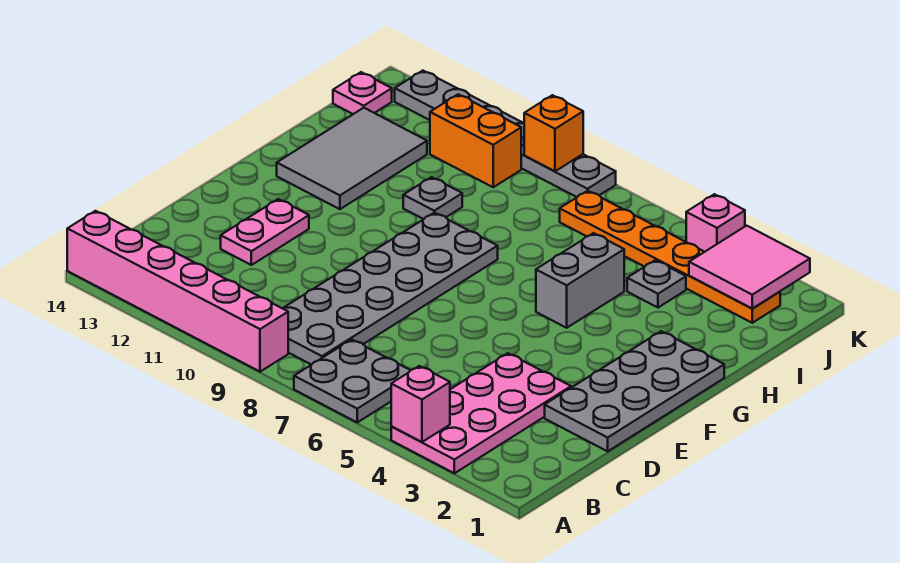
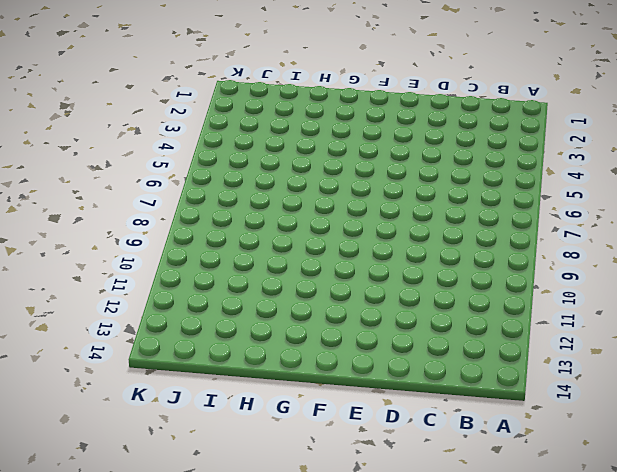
none -> pink 2x4 plate [391,353,571,473]
none -> grey 2x2 plate [294,340,411,422]
none -> pink 1x6 brick [67,211,288,372]

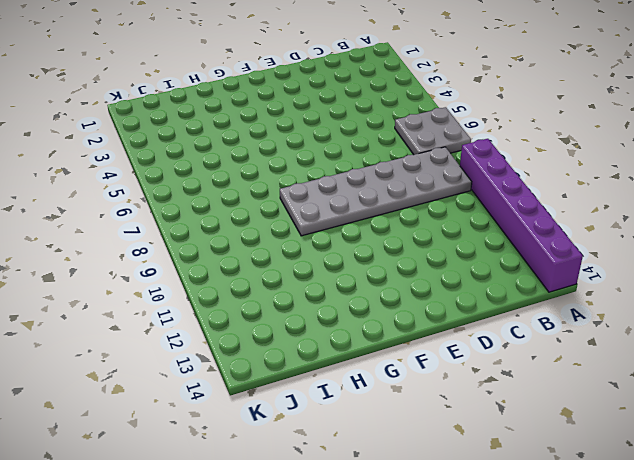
purple 1x6 brick [460,139,583,292] -> pink 1x6 brick [67,211,288,372]
none -> pink 2x4 plate [391,353,571,473]
none -> grey 2x4 plate [545,331,724,451]
none -> pink 1x2 plate [221,199,309,265]

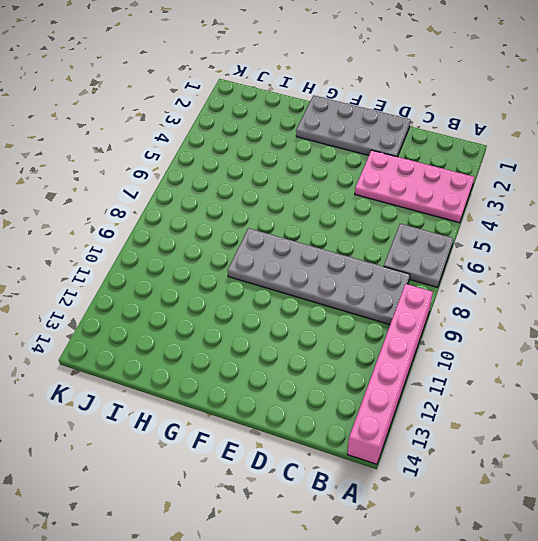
none -> pink 1x2 plate [221,199,309,265]
none -> grey 1x2 brick [536,233,624,328]
none -> grey 2x3 tile [277,108,427,209]

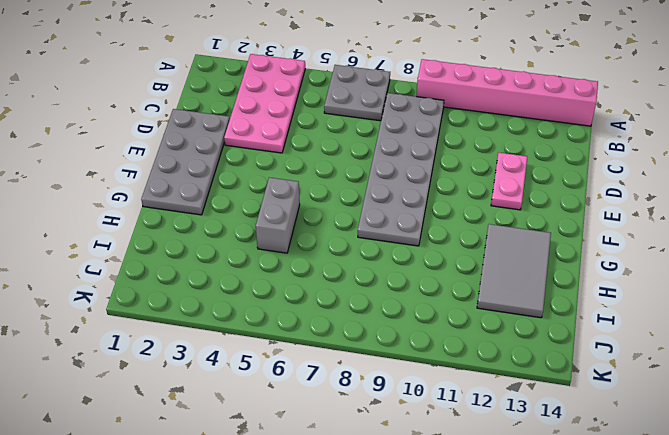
none -> grey 1x1 plate [403,177,462,219]
none -> grey 1x1 plate [627,260,686,308]
none -> orange 1x6 plate [560,191,780,323]

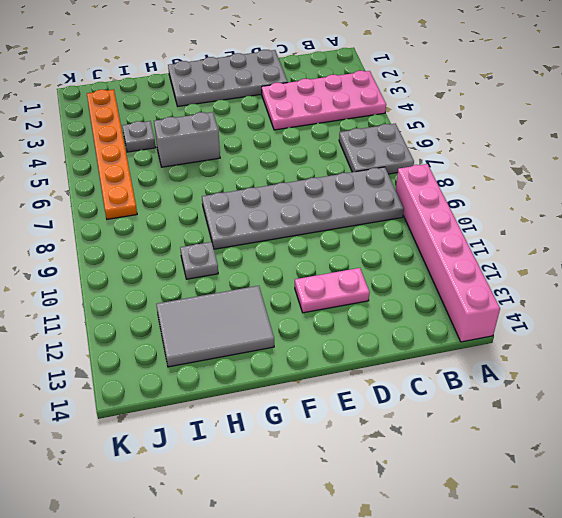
none -> orange 1x2 brick [430,94,521,187]
none -> pink 1x1 plate [333,72,392,114]
none -> pink 1x1 brick [686,194,745,252]

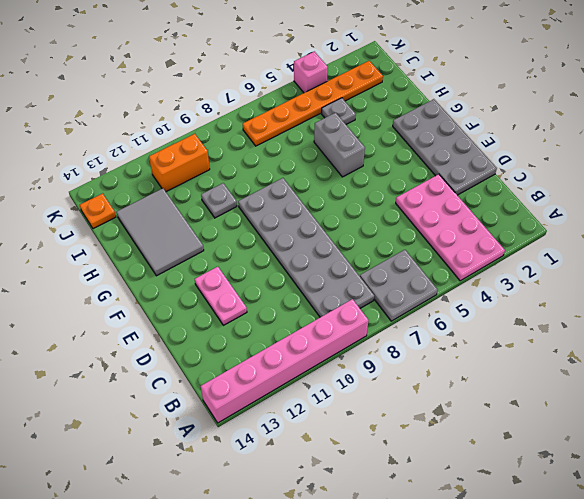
orange 1x1 plate [80,194,116,229] -> pink 1x1 plate [333,72,392,114]
none -> grey 1x6 plate [395,71,616,197]
none -> pink 1x1 brick [391,366,450,442]
none -> pink 2x2 tile [689,226,810,308]

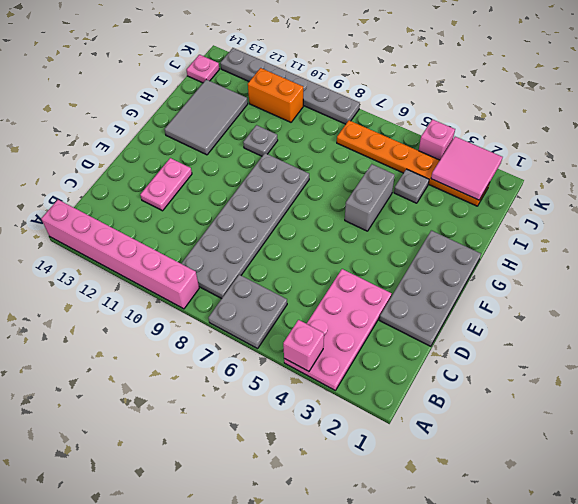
none -> orange 1x1 brick [524,95,583,171]

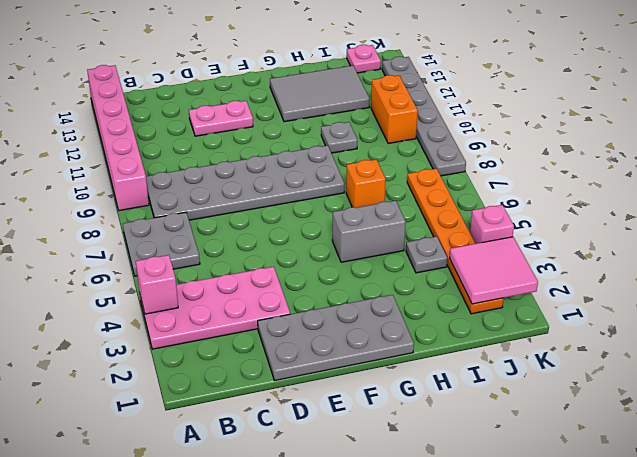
orange 1x1 brick [346,159,386,208] -> orange 1x1 brick moved to [524,95,583,171]

